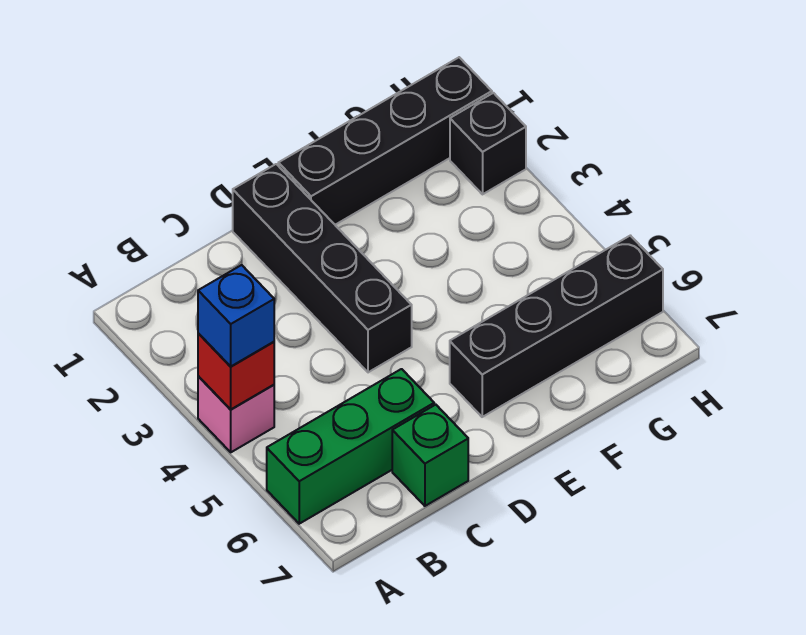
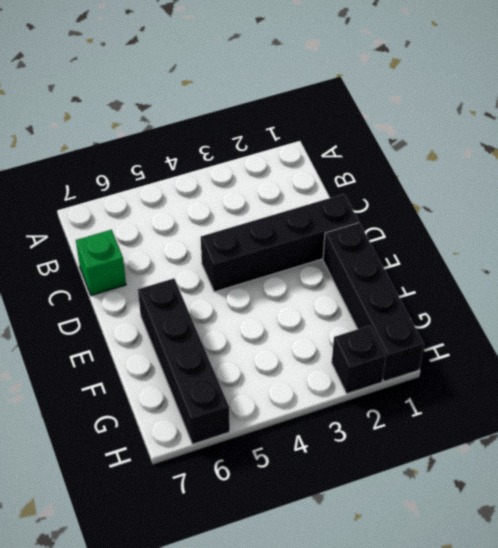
none -> pink 1x1 brick [198,376,274,452]
none -> green 1x3 brick [267,369,434,524]

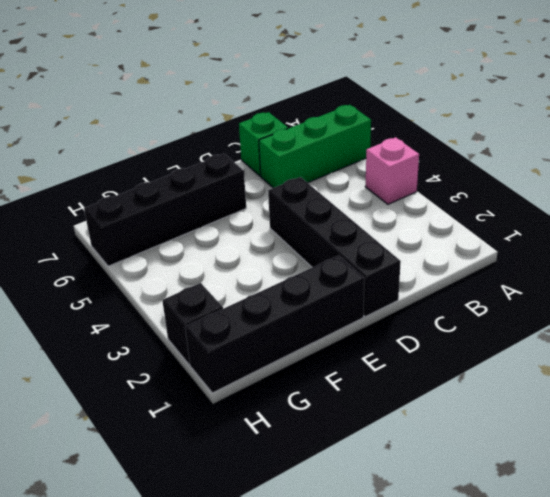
none -> red 1x1 brick [198,334,274,409]
none -> blue 1x1 brick [198,265,274,367]

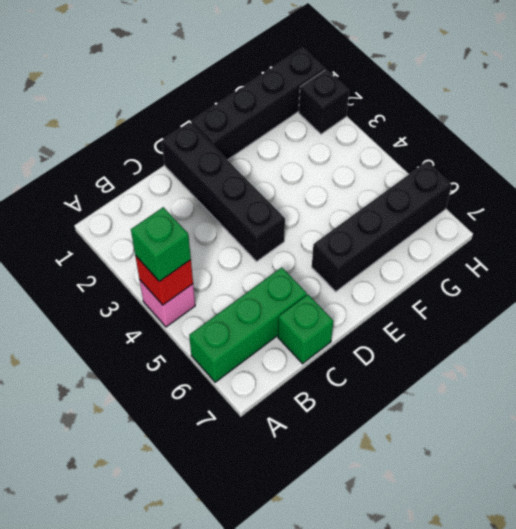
green 1x1 brick [131,207,191,282] -> blue 1x1 brick [198,265,274,367]

